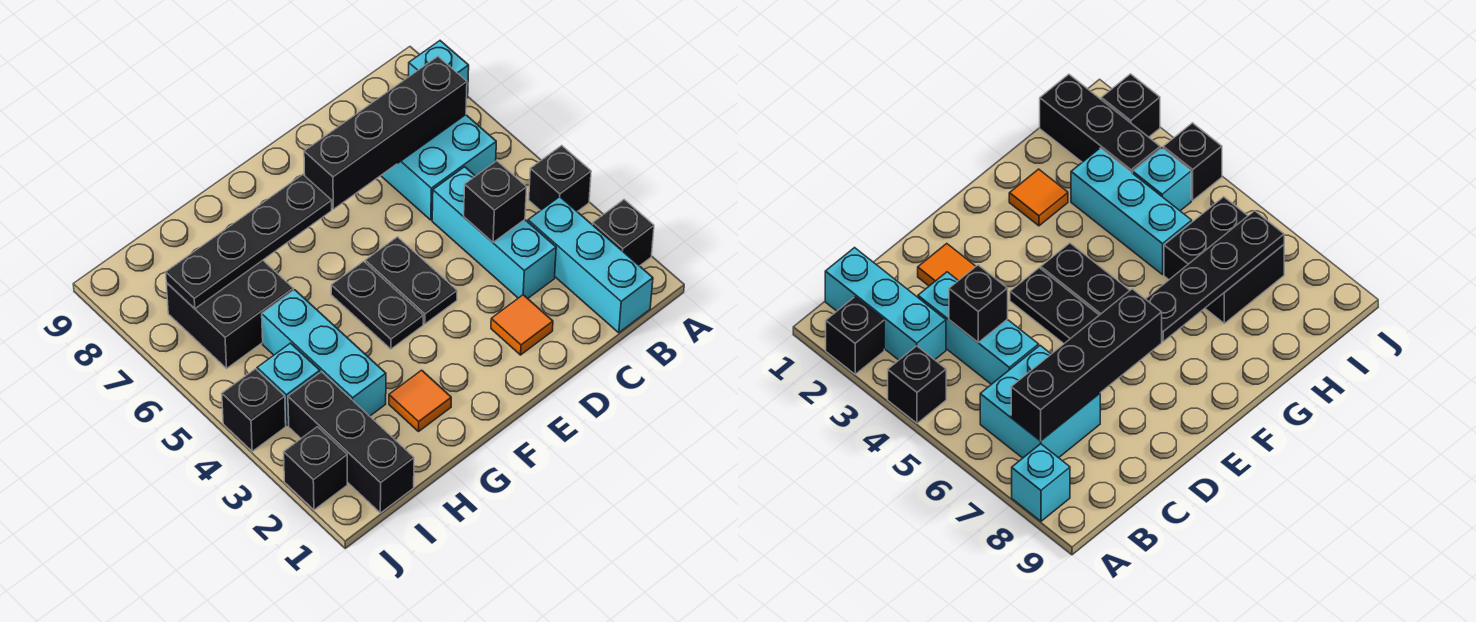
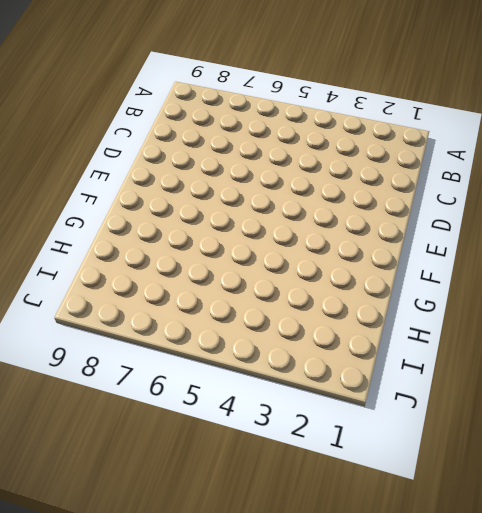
none -> black 1x1 brick [593,200,654,266]
none -> black 1x1 brick [529,146,591,212]
none -> cyan 1x1 brick [409,41,469,98]

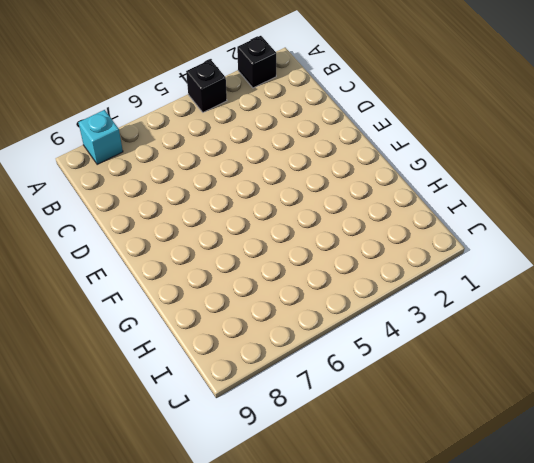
none -> cyan 1x3 brick [528,197,653,333]
none -> cyan 2x2 brick [381,115,496,220]
none -> cyan 1x3 brick [432,167,556,298]

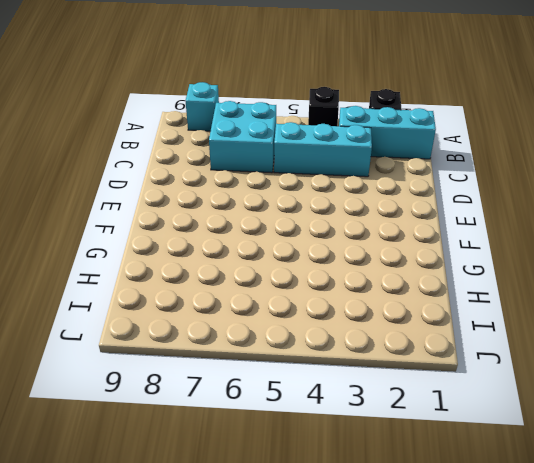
none -> orange 1x1 tile [491,295,553,355]
none -> black 1x2 plate [365,237,457,324]
none -> black 1x2 plate [331,261,423,349]

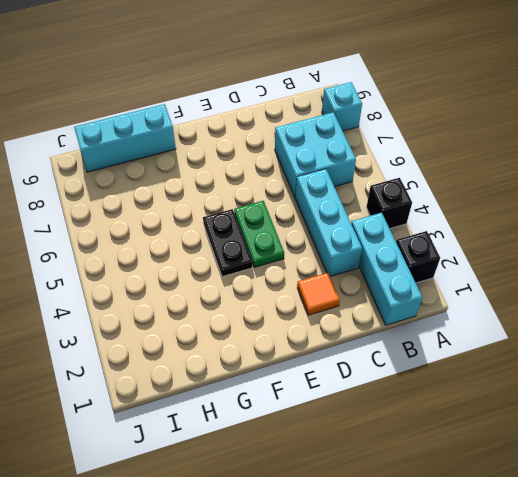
green 1x2 plate [234,201,284,267] -> black 1x2 plate [365,237,457,324]
cyan 1x3 brick [74,104,176,172] -> cyan 1x3 brick turned to [262,290,386,416]
none -> orange 1x1 tile [389,370,451,431]
none -> black 2x2 brick [166,260,293,368]
none -> black 1x3 brick [288,372,414,513]

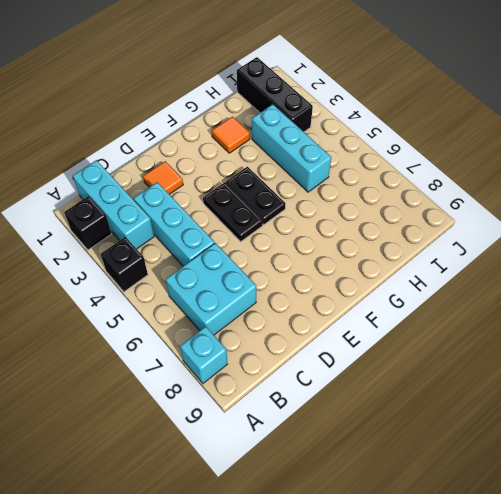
none -> black 2x2 brick [166,260,293,368]
none -> cyan 1x1 brick [257,343,320,425]
none -> black 1x1 brick [284,427,347,510]

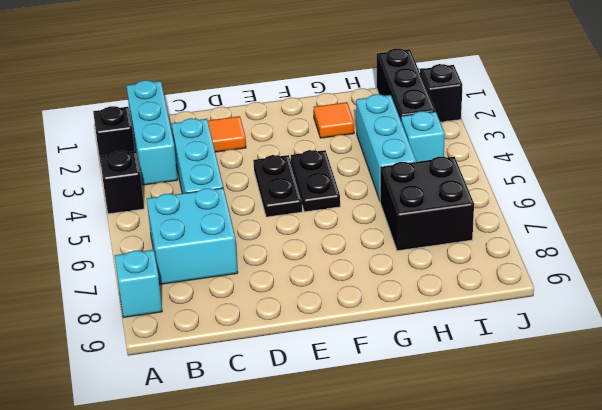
none -> black 1x1 brick [222,369,286,451]
none -> black 1x4 brick [304,57,467,209]
none -> black 1x1 brick [464,161,527,242]

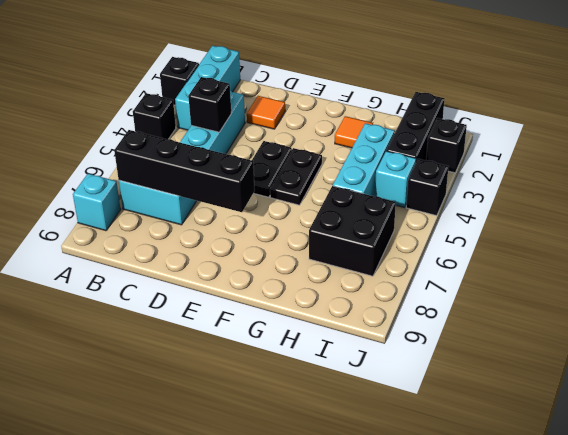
none -> black 1x4 plate [166,175,332,309]

